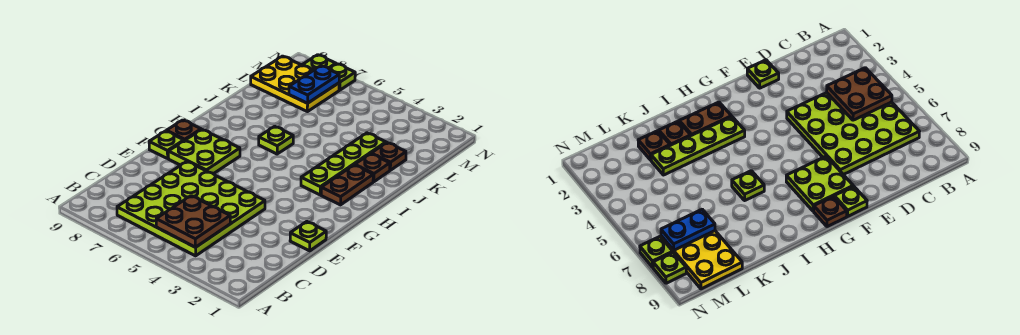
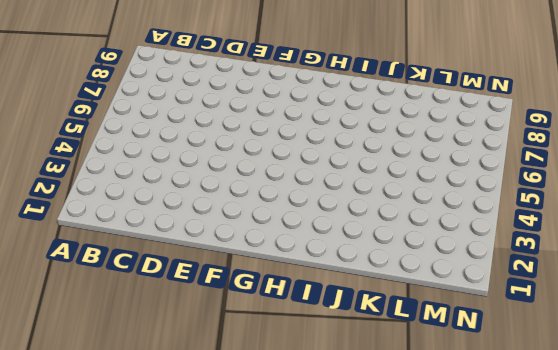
none -> lime 4x4 plate [117,162,265,256]
none -> lime 1x1 plate [290,222,326,251]
none -> lime 2x2 plate [168,130,240,174]

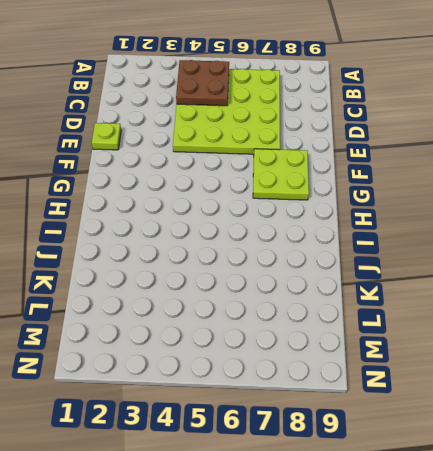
none -> lime 1x1 plate [149,131,184,159]
none -> brown 1x1 plate [166,120,201,141]
none -> brown 1x2 plate [321,165,373,205]

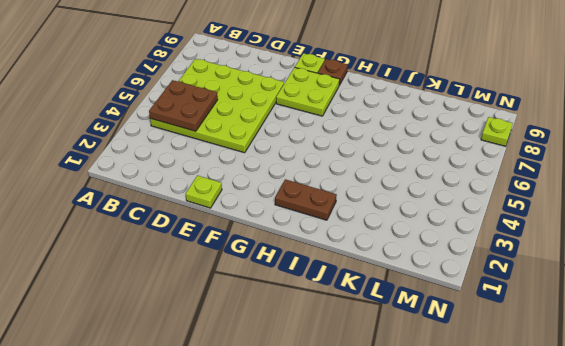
none -> lime 1x4 plate [301,133,386,195]
none -> lime 1x1 plate [259,126,293,154]
none -> brown 1x1 plate [355,154,390,182]

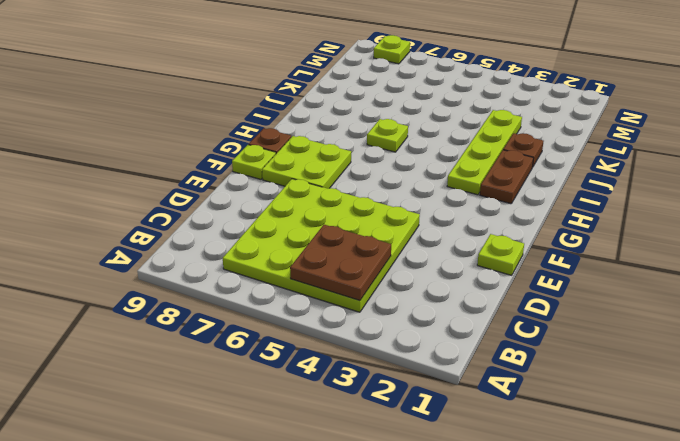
none -> brown 1x1 plate [371,143,406,170]
none -> yellow 2x3 plate [251,56,339,112]
none -> lime 1x1 plate [329,64,355,90]

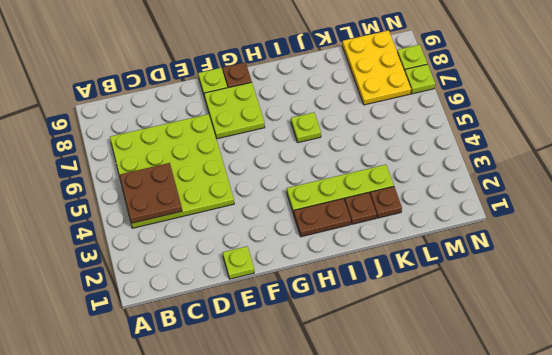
none -> blue 1x2 plate [289,66,339,103]

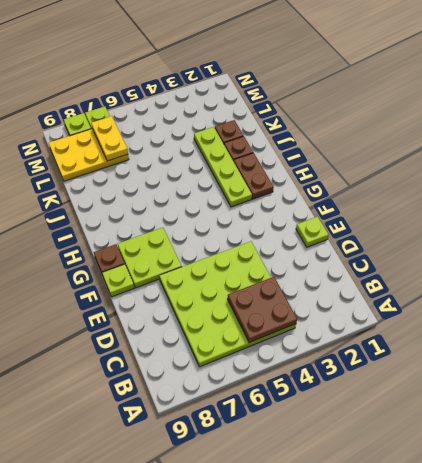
yellow 1x2 plate [91,116,128,161] -> blue 1x2 plate [289,66,339,103]
none -> lime 1x1 plate [259,126,293,154]

